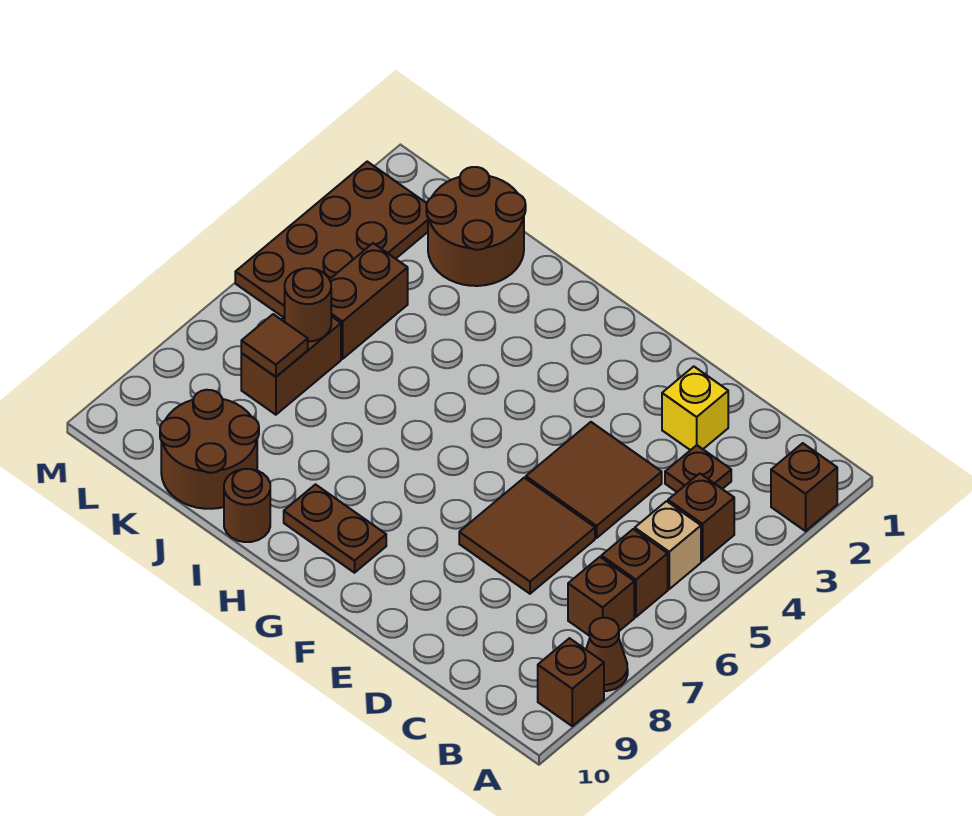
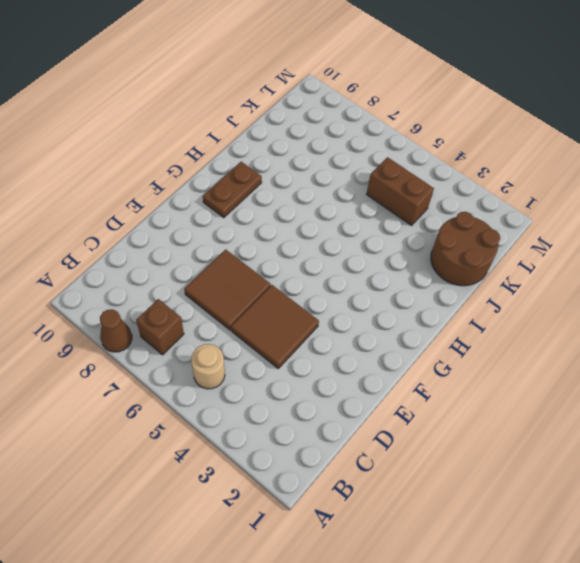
tan 1x1 round brick [191,344,225,389] -> tan 1x1 brick [635,501,701,589]
none -> brown 1x1 brick [771,443,837,531]
none -> brown 1x1 brick [538,638,604,726]
none -> brown 1x1 brick [668,473,734,561]

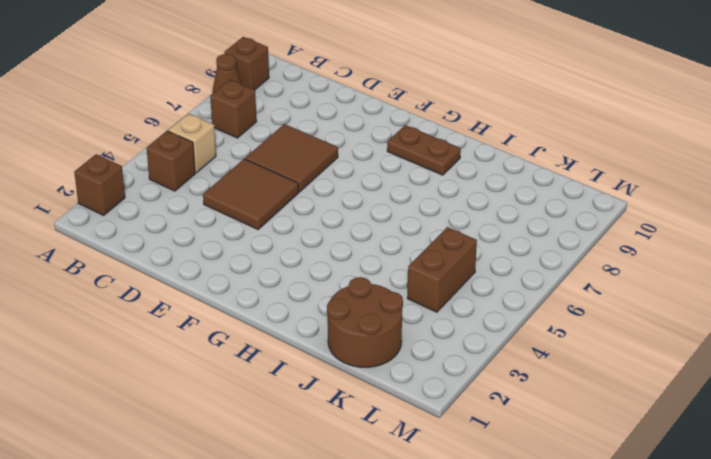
none -> brown 1x1 brick [601,529,668,617]
none -> brown 1x1 plate [665,445,731,492]
none -> yellow 1x1 brick [662,367,728,450]

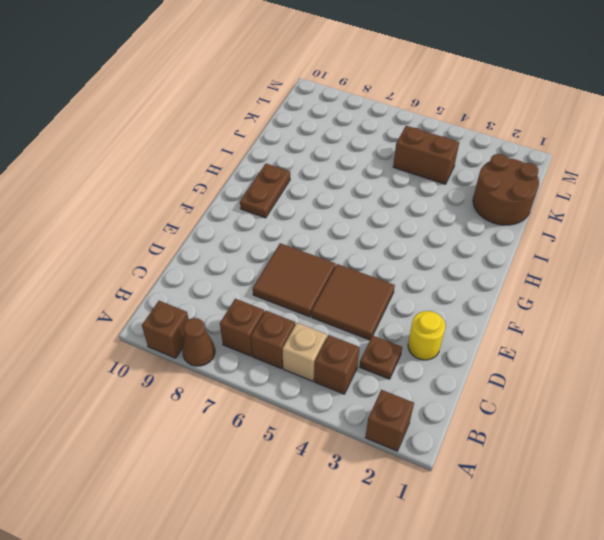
yellow 1x1 round brick [408,311,446,360] -> yellow 1x1 brick [662,367,728,450]
none -> brown 1x1 round brick [224,469,270,542]
none -> brown 2x2 round brick [160,390,259,509]
none -> brown 1x2 brick [241,316,341,415]

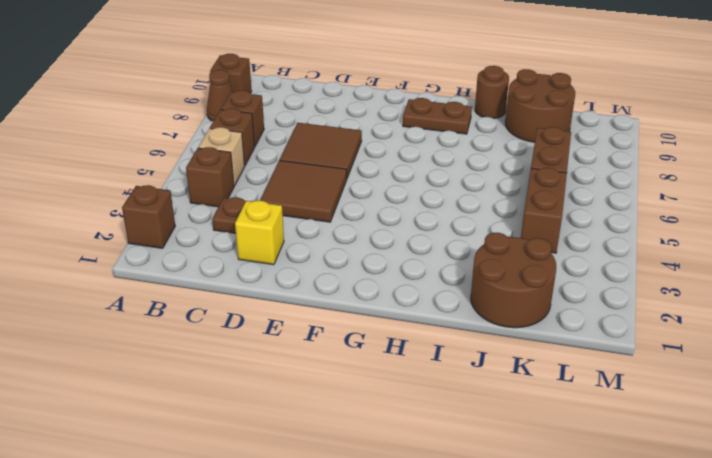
none -> brown 2x4 plate [235,162,428,318]
none -> brown 1x1 round brick [285,268,331,342]
none -> brown 1x1 tile [241,314,308,377]

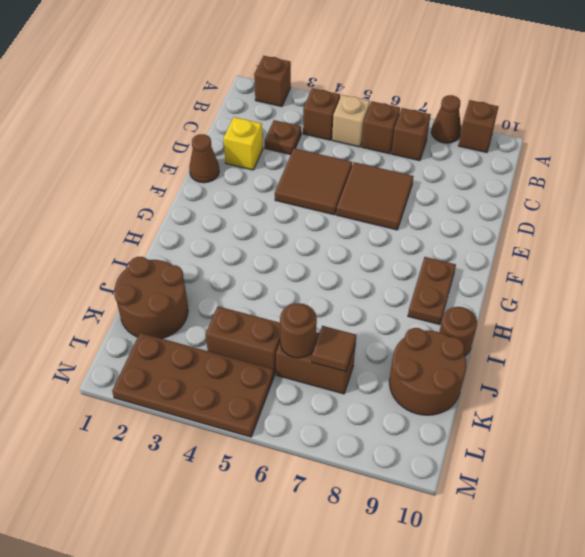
brown 1x1 cone [189,134,219,183] -> none

